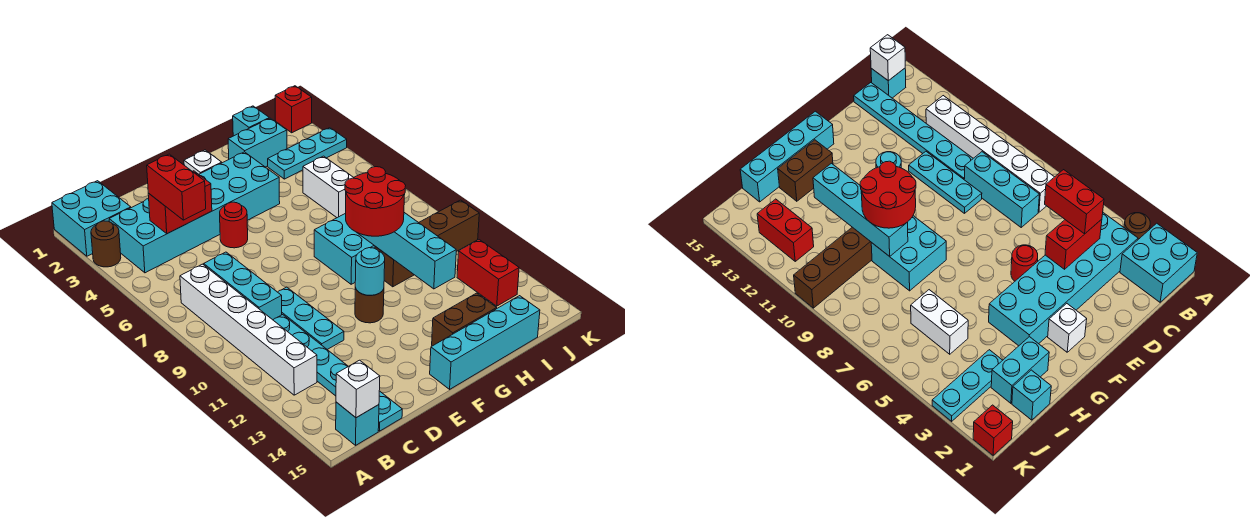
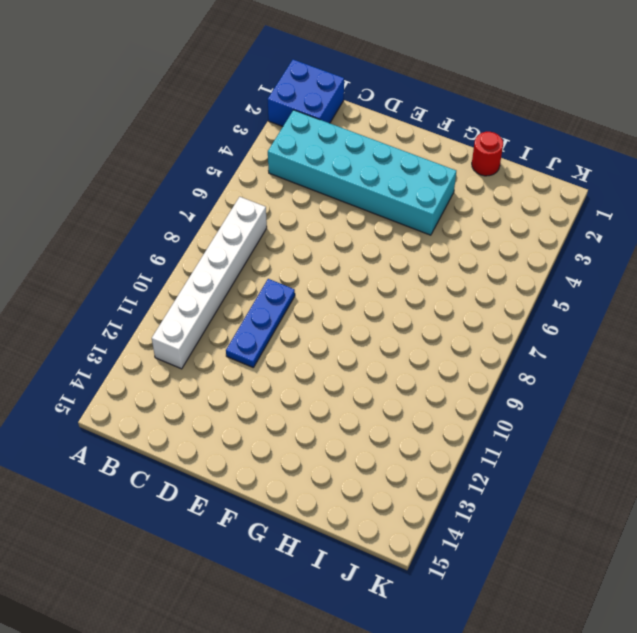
blue 2x2 brick [268,60,344,126] -> cyan 2x2 brick [52,181,131,256]
blue 1x3 plate [226,279,295,368] -> cyan 1x3 plate [278,287,344,349]
red 1x1 round brick [472,132,503,176] -> red 1x1 round brick moved to [220,202,248,248]
none -> brown 1x1 round brick [91,221,121,267]
none -> cyan 1x1 brick [336,402,379,445]
none -> cyan 1x3 brick [204,252,282,320]

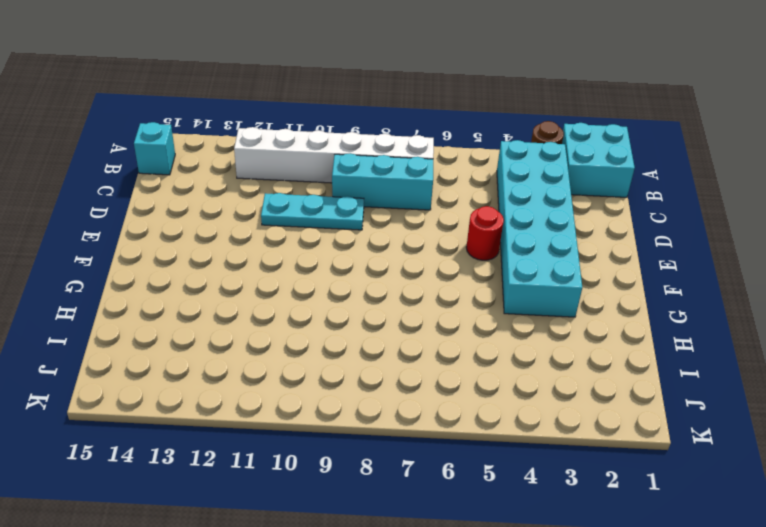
none -> cyan 1x6 plate [274,315,402,431]
none -> white 1x1 brick [184,150,222,174]
none -> brown 1x1 round brick [355,288,384,323]

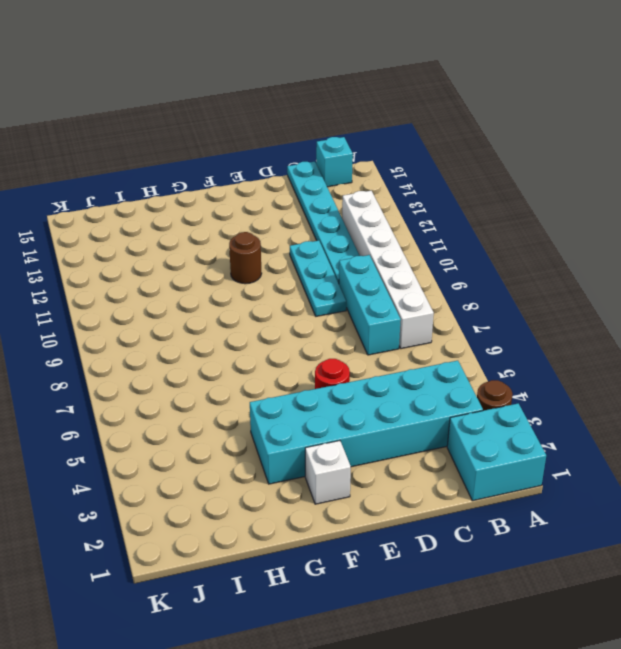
none -> cyan 1x4 brick [430,296,540,389]
none -> cyan 2x2 brick [314,213,375,284]
none -> brown 1x2 brick [432,293,497,346]

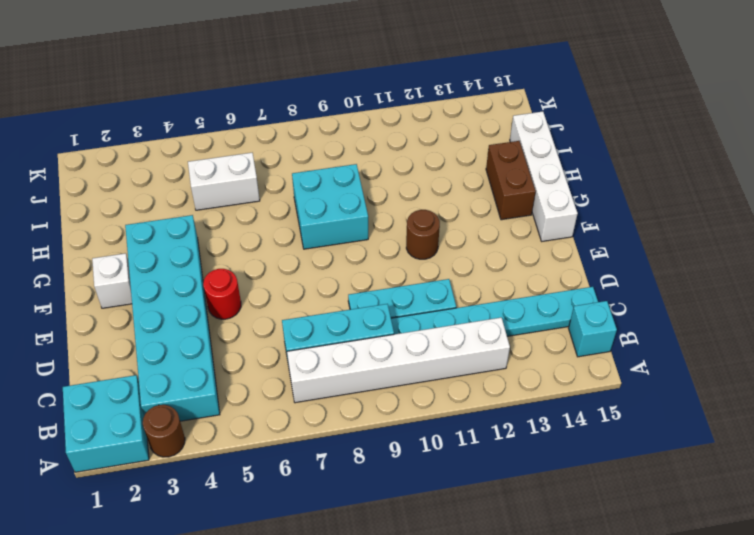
white 1x4 brick [510,111,578,241] -> cyan 1x4 brick [430,296,540,389]
none -> cyan 1x2 brick [228,118,287,167]
none -> brown 1x4 brick [375,200,479,287]
none -> cyan 1x1 brick [233,106,269,136]

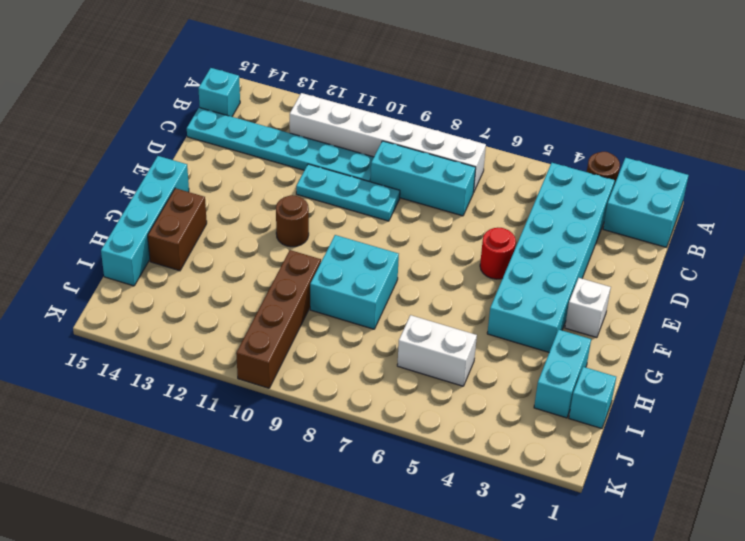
none -> cyan 1x3 plate [268,128,347,179]
none -> red 1x2 brick [457,240,519,306]
none -> red 1x1 brick [275,86,312,133]

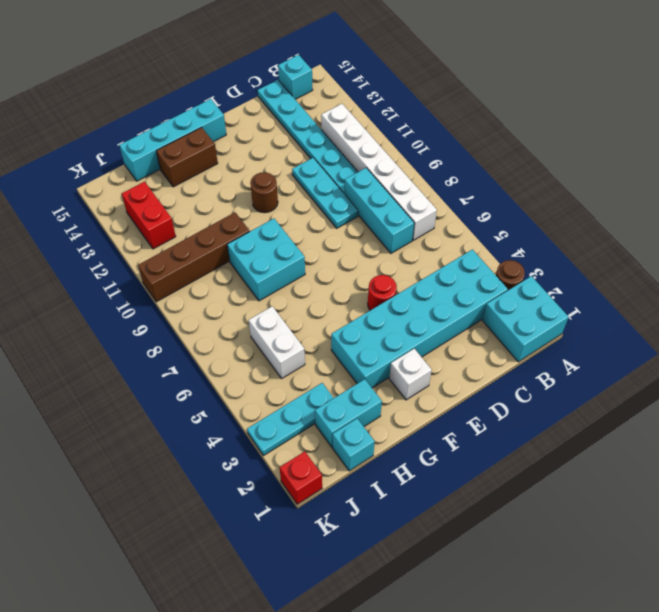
none -> white 1x1 brick [336,360,380,418]
none -> red 1x2 brick [148,171,212,234]
none -> cyan 1x1 round brick [355,248,385,295]

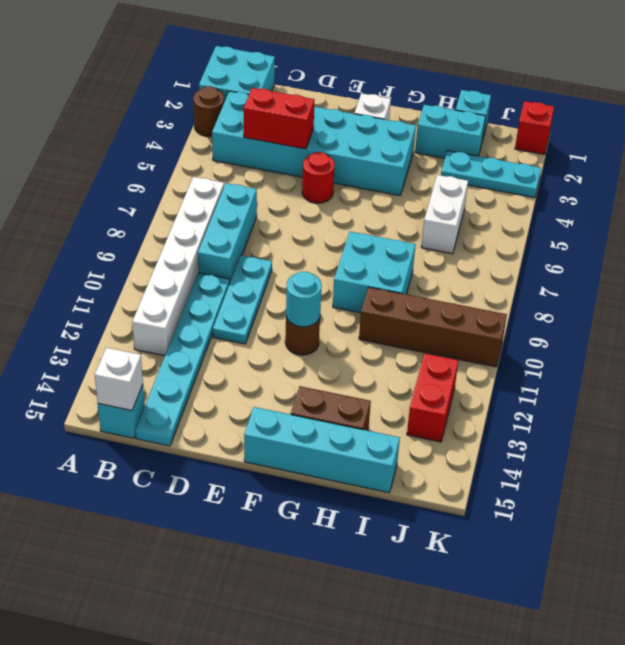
none -> cyan 1x4 brick [358,213,456,289]
none -> red 1x2 brick [147,154,206,220]
none -> red 2x2 round brick [345,167,406,236]

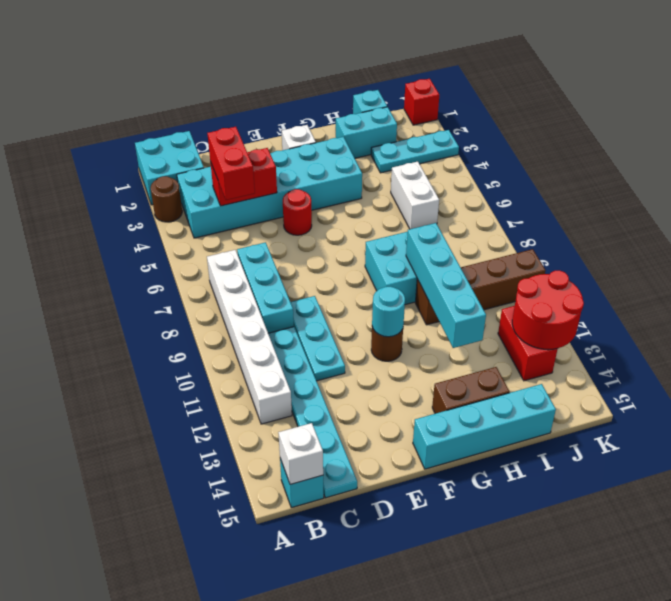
red 2x2 round brick [512,270,584,350] -> red 2x2 round brick moved to [345,167,406,236]

